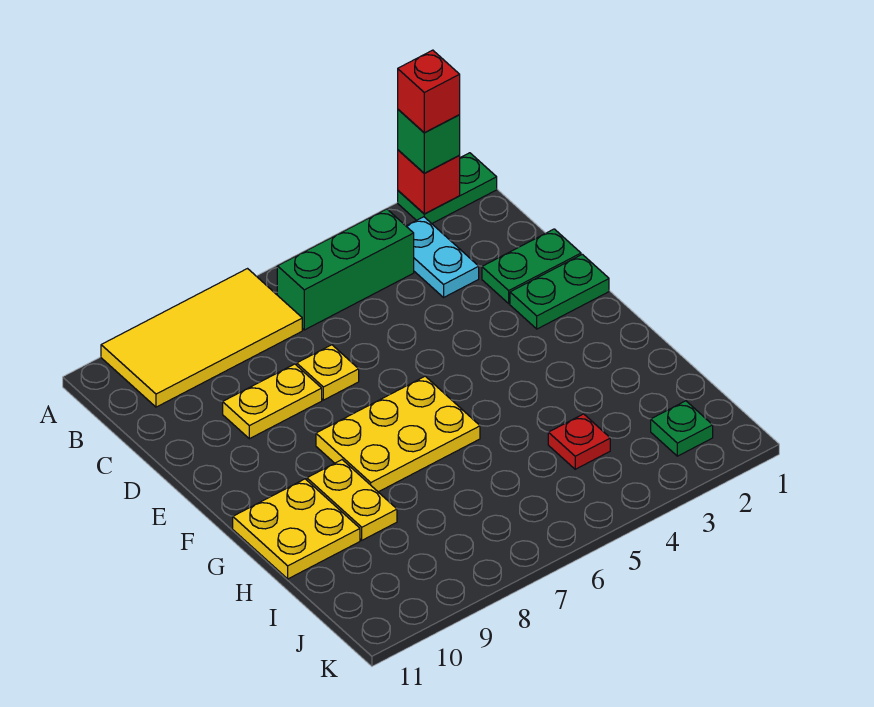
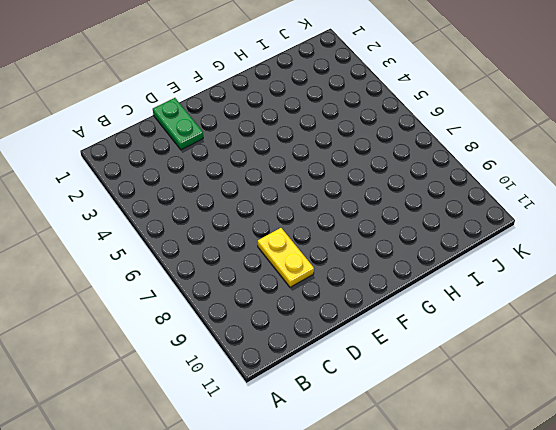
none -> green 1x2 plate [398,153,497,223]
none -> yellow 2x4 tile [101,269,302,407]
none -> cyan 1x2 plate [406,217,479,297]

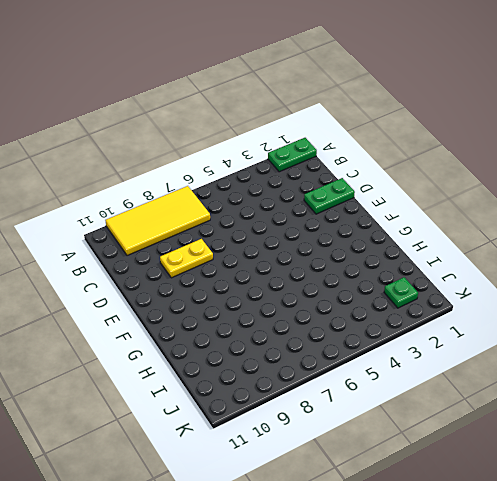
none -> cyan 1x2 plate [406,217,479,297]
none -> green 1x3 brick [277,209,414,330]
none -> yellow 1x1 plate [297,345,359,400]

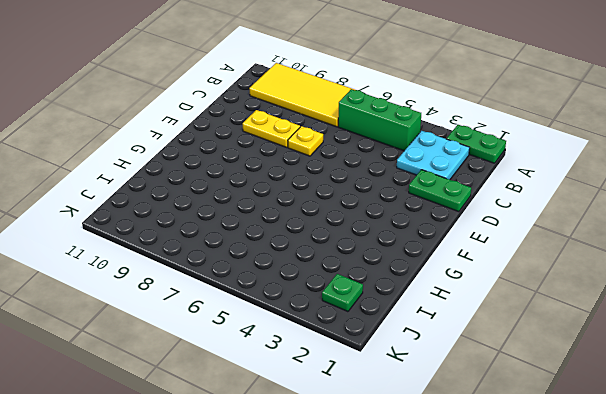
cyan 2x2 plate [397,131,470,180] -> cyan 1x2 plate [406,217,479,297]
none -> green 1x2 plate [510,254,609,329]
none -> yellow 2x3 plate [316,376,480,492]
none -> yellow 1x2 plate [307,460,397,540]

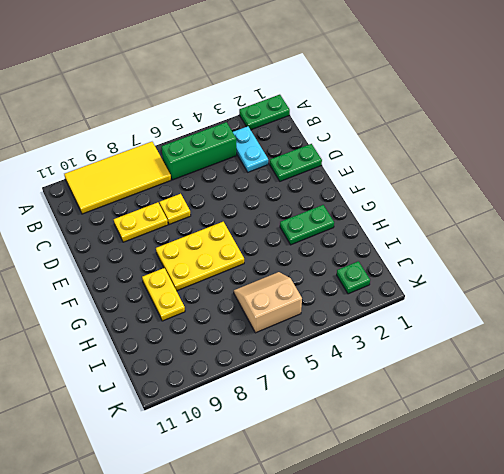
green 1x2 plate [280,205,334,245] -> green 1x2 plate moved to [510,254,609,329]
tan 2x2 slope [234,272,302,333] -> none
none -> yellow 2x2 plate [233,479,360,579]
none -> red 1x1 plate [548,414,610,469]
none -> red 1x1 brick [398,150,460,214]

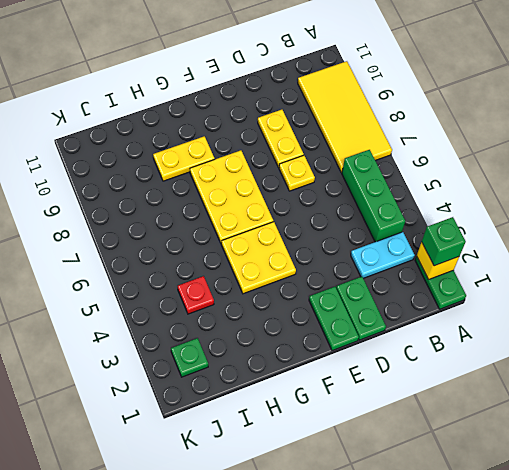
yellow 1x1 brick [417,242,459,279] -> red 1x1 brick [398,150,460,214]
yellow 2x2 plate [221,222,296,294] -> yellow 2x2 plate moved to [233,479,360,579]
none -> red 1x1 brick [398,50,460,133]

